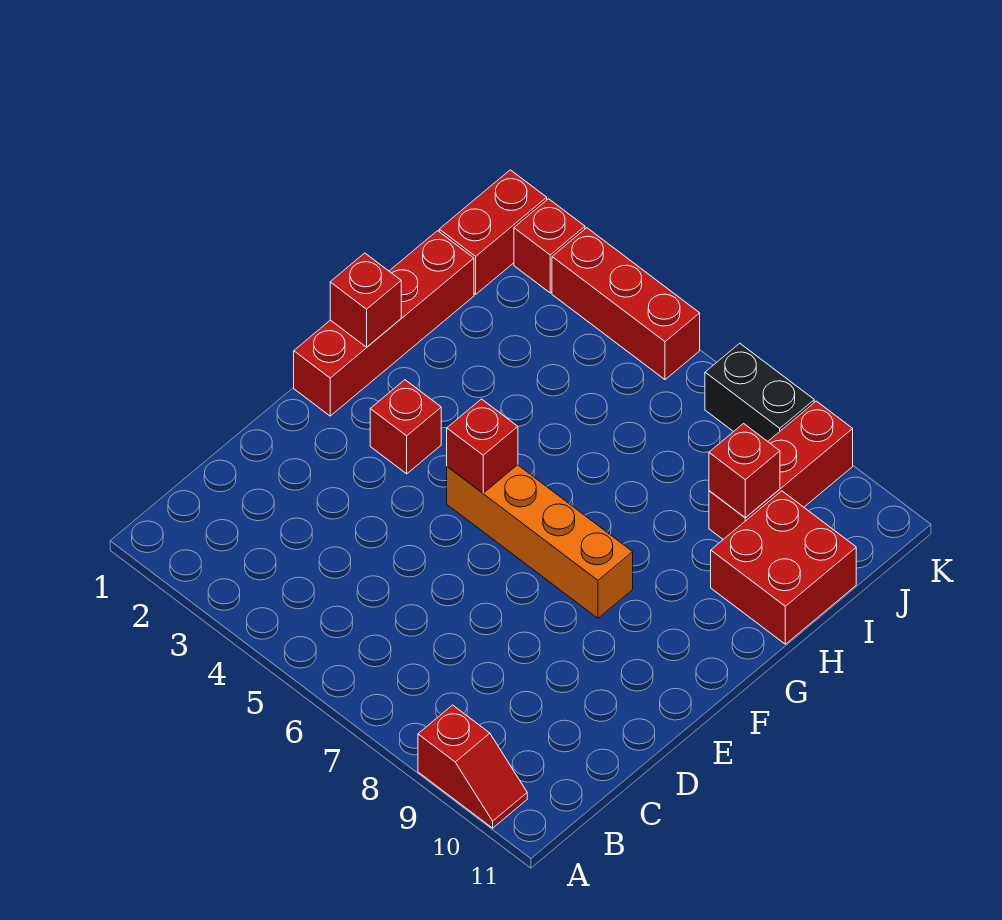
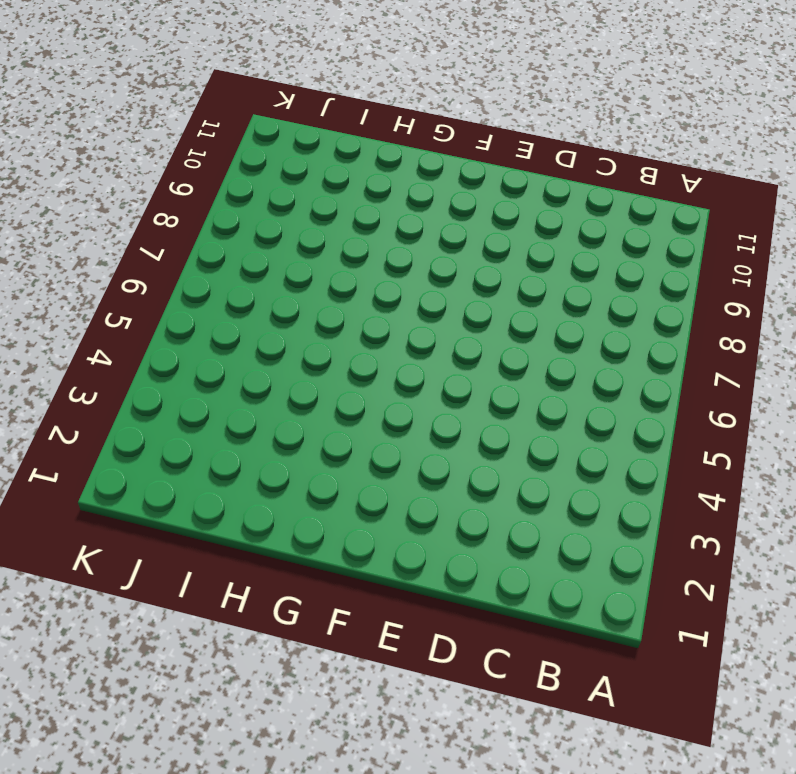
none -> red 1x2 slope [418,705,527,828]
none -> red 1x4 brick [294,231,474,416]
none -> red 1x1 brick [370,380,441,474]

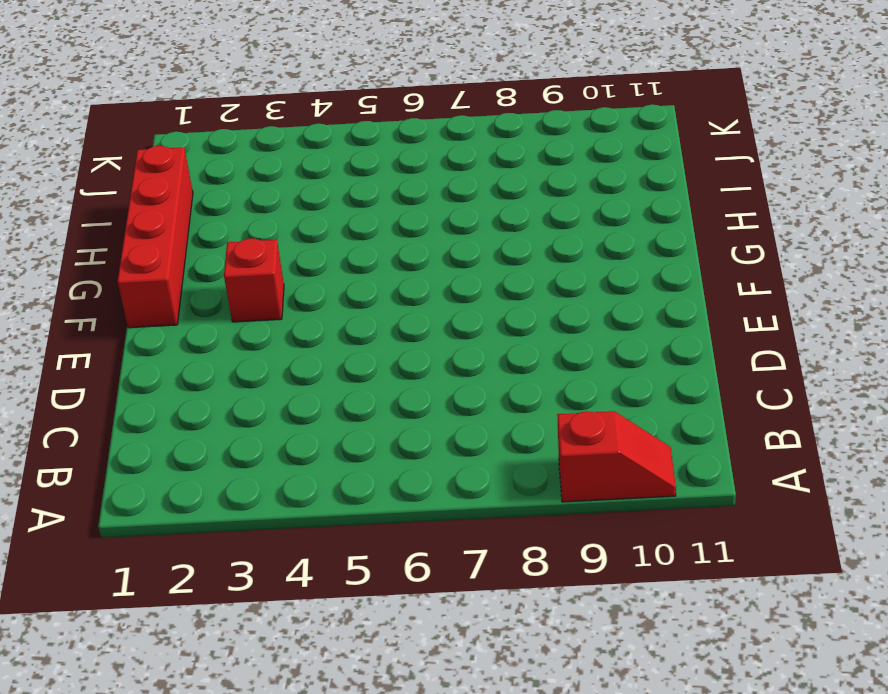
none -> orange 1x4 brick [447,465,633,618]
none -> red 2x2 brick [711,491,856,644]
none -> red 1x3 brick [709,401,853,539]

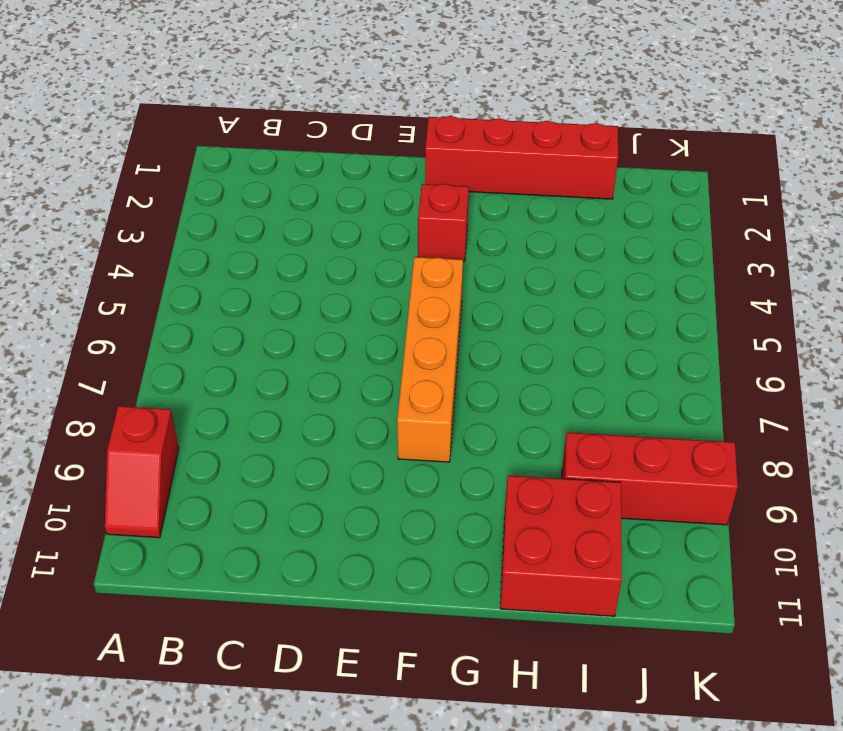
none -> red 1x2 brick [439,170,547,294]
none -> red 1x1 brick [514,199,585,293]
none -> red 1x3 brick [552,228,700,380]

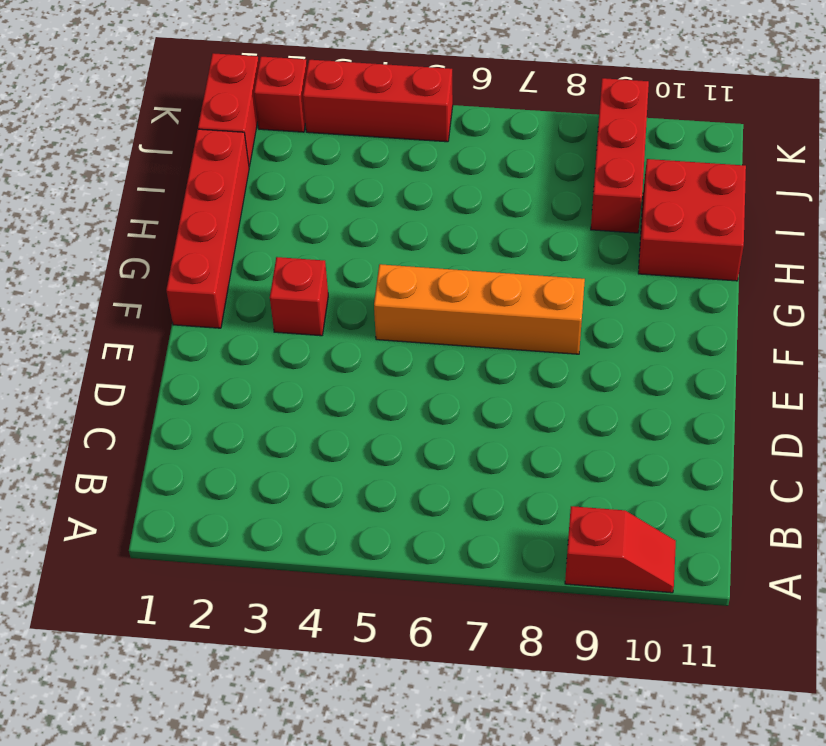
none -> black 1x2 brick [705,343,814,441]
none -> red 1x1 brick [447,399,518,493]
none -> red 1x1 brick [330,253,401,347]

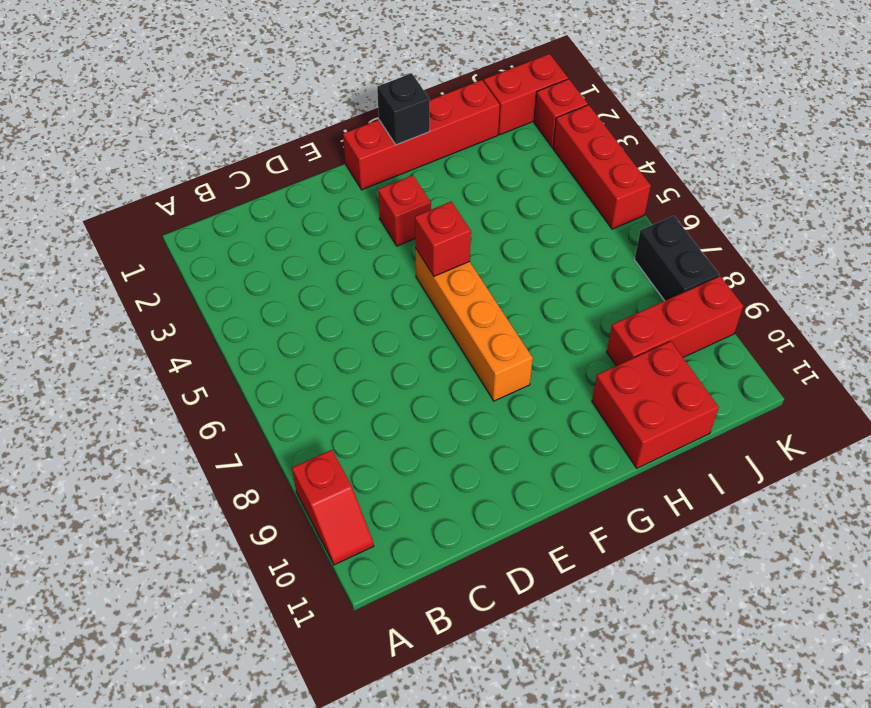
black 1x1 brick [377,73,430,145] -> red 1x1 brick [330,253,401,347]
none -> red 1x1 brick [709,424,780,518]

